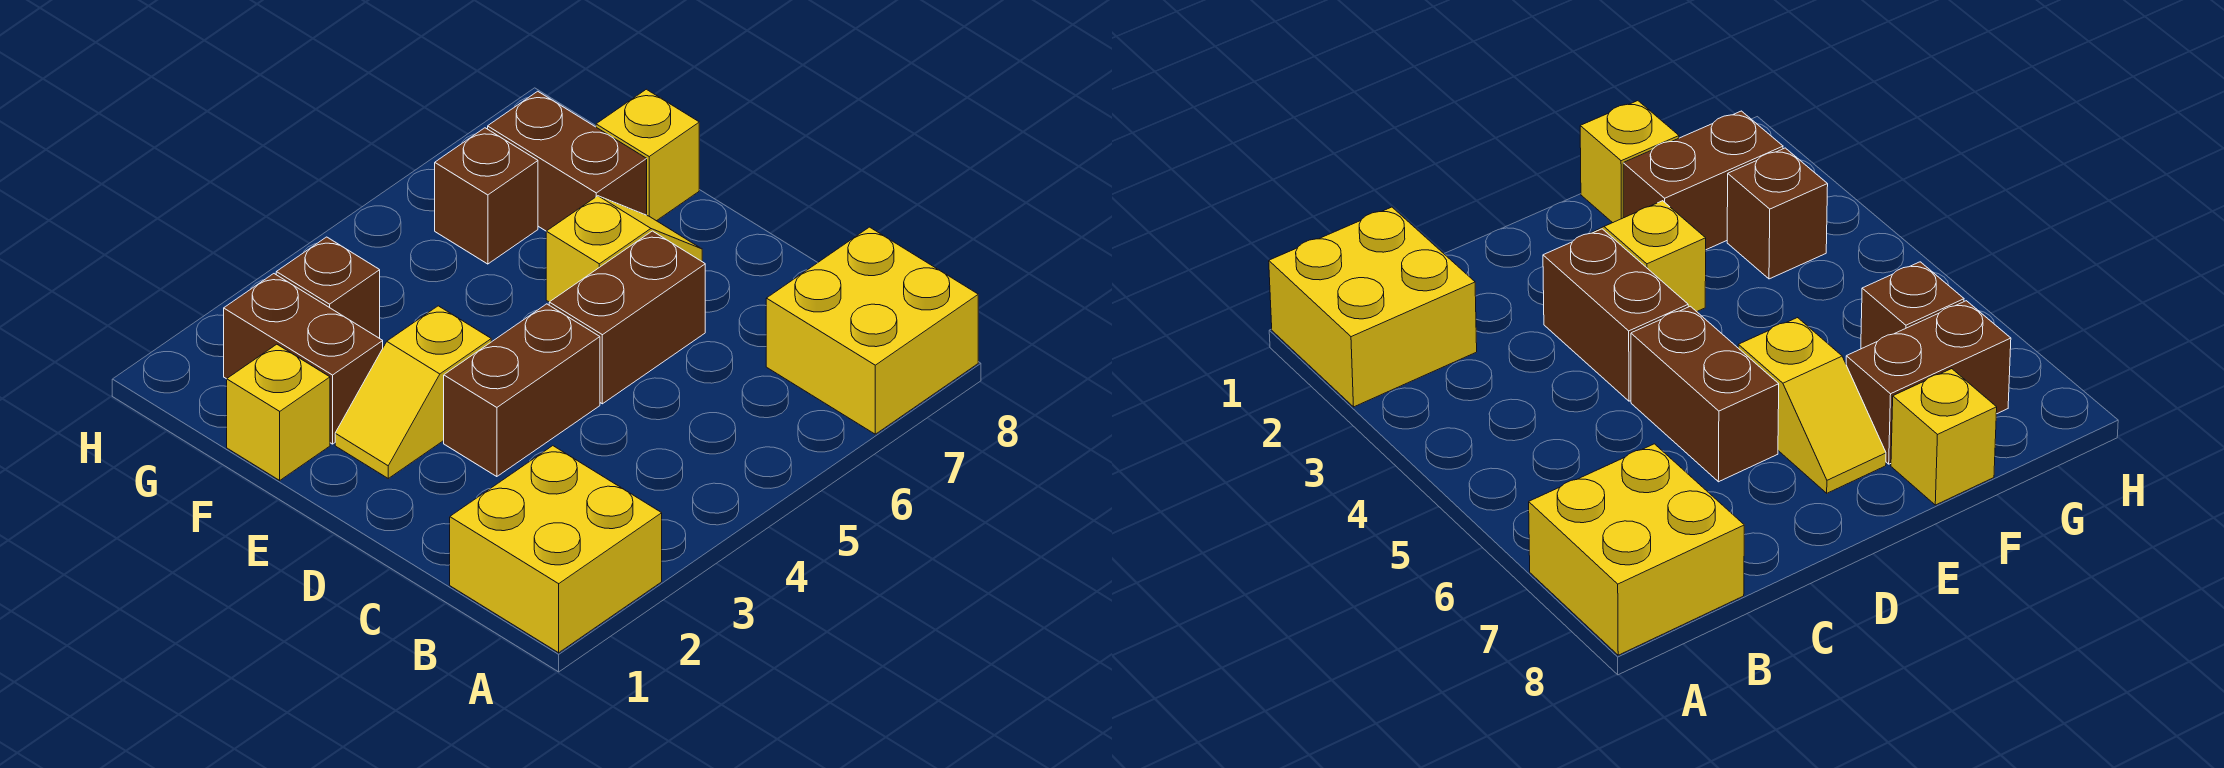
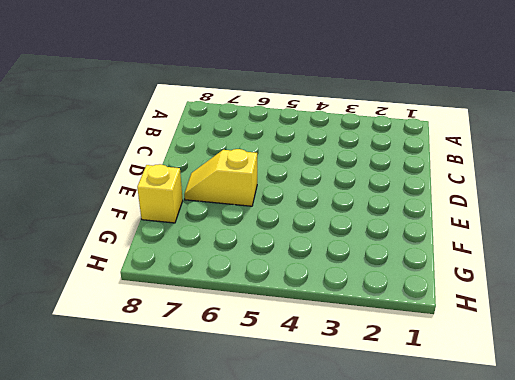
none -> yellow 2x2 brick [450,446,662,653]
none -> yellow 2x2 brick [766,227,978,434]
none -> brown 1x2 brick [444,304,600,477]

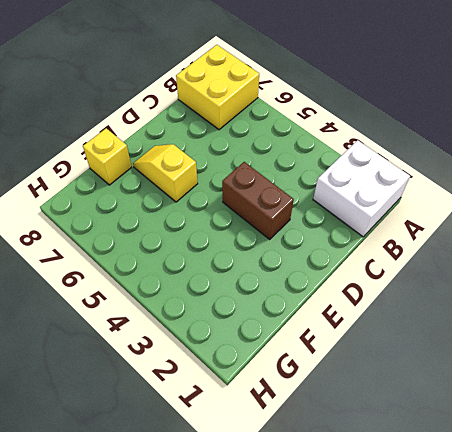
white 2x2 brick [313,140,410,237] -> yellow 2x2 brick [450,446,662,653]
none -> brown 1x2 brick [549,231,705,404]
none -> yellow 1x2 slope [335,306,491,478]
none -> yellow 1x1 brick [227,344,330,480]

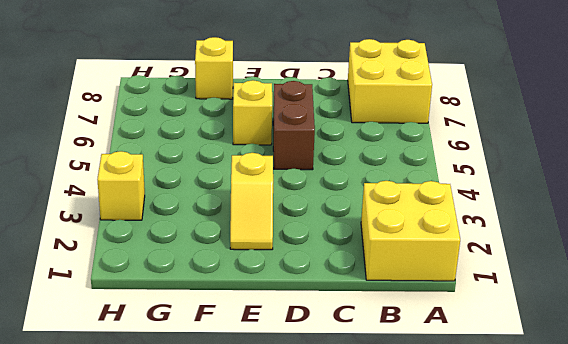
yellow 1x1 brick [97,151,145,220] -> yellow 1x1 brick moved to [227,344,330,480]
none -> brown 1x2 brick [444,304,600,477]
none -> brown 1x2 brick [224,274,383,444]
none -> brown 1x2 brick [488,91,647,231]

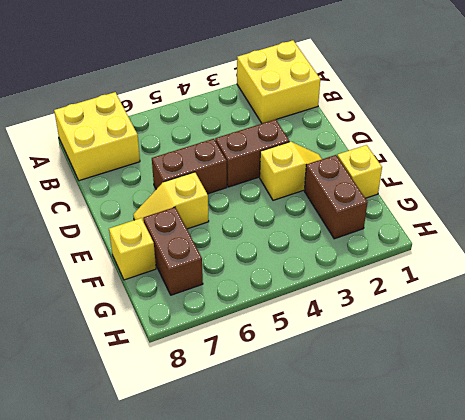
none -> brown 1x1 brick [276,237,380,338]
none -> brown 1x1 brick [435,128,538,264]

